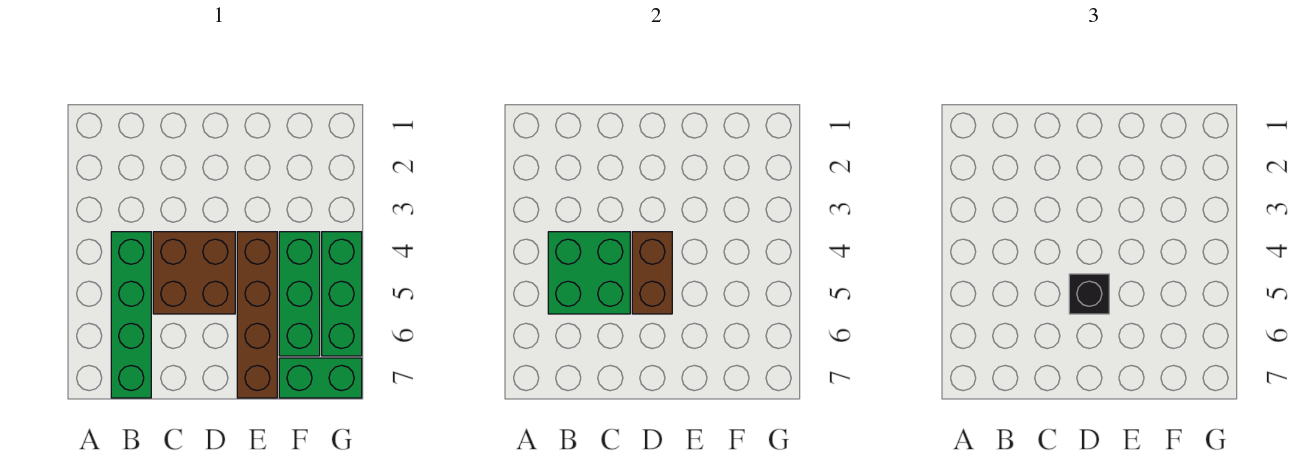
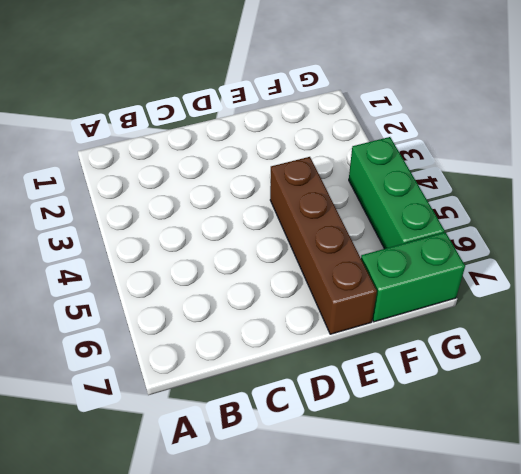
none -> green 1x4 brick [111,232,151,398]
none -> brown 2x2 brick [153,232,235,314]

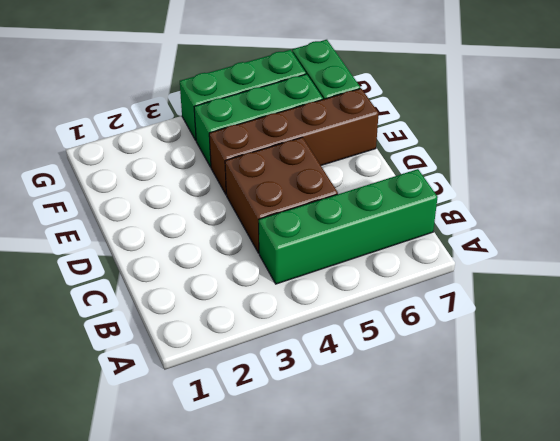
none -> green 2x2 brick [548,232,630,314]
none -> brown 1x2 brick [632,232,672,314]

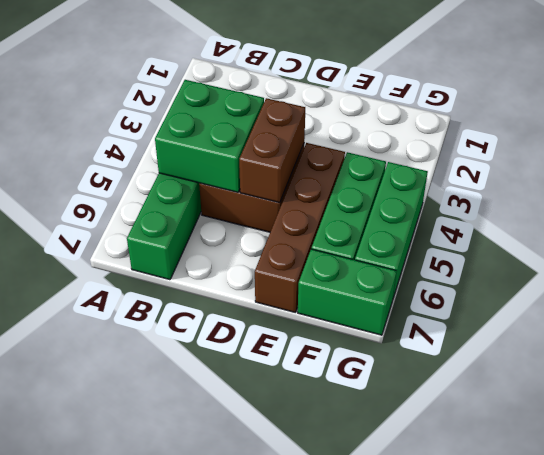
none -> black 1x1 brick [1069,274,1109,314]

